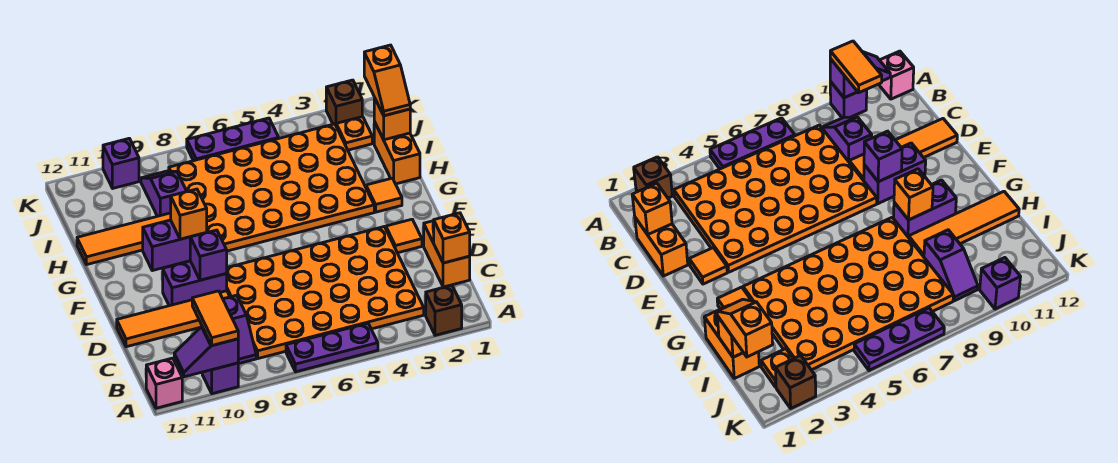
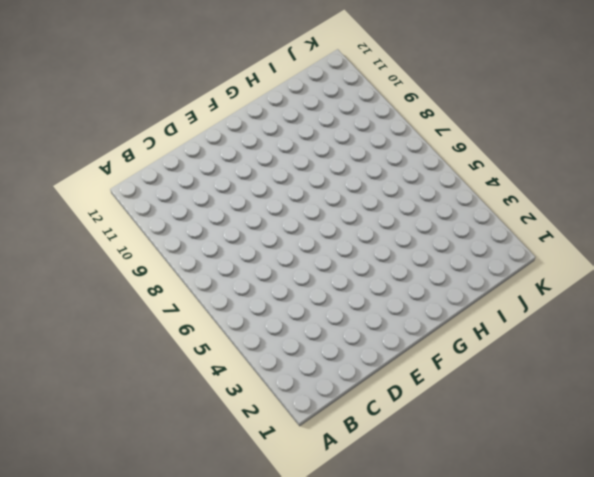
none -> brown 1x1 brick [426,285,462,335]
none -> purple 1x3 plate [286,323,378,372]
none -> purple 1x1 brick [202,363,238,394]

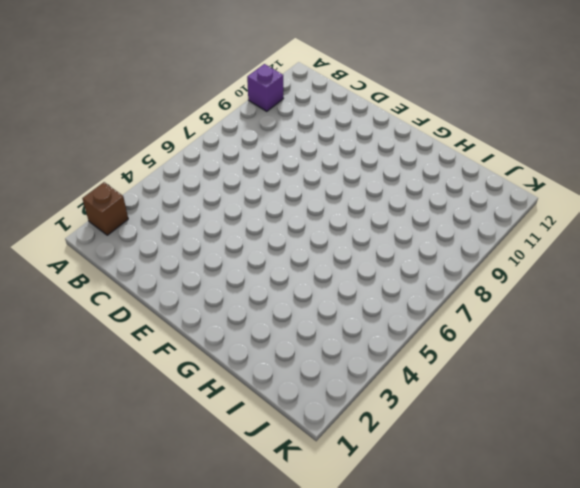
none -> purple 1x3 plate [286,323,378,372]
none -> pink 1x1 brick [146,358,182,408]
none -> orange 4x6 plate [226,227,424,359]

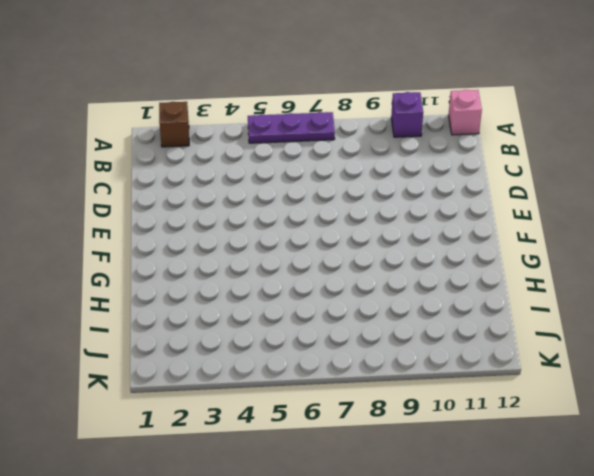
none -> orange 4x6 plate [226,227,424,359]
none -> purple 1x2 slope [223,295,256,364]
none -> orange 1x2 brick [424,221,470,287]

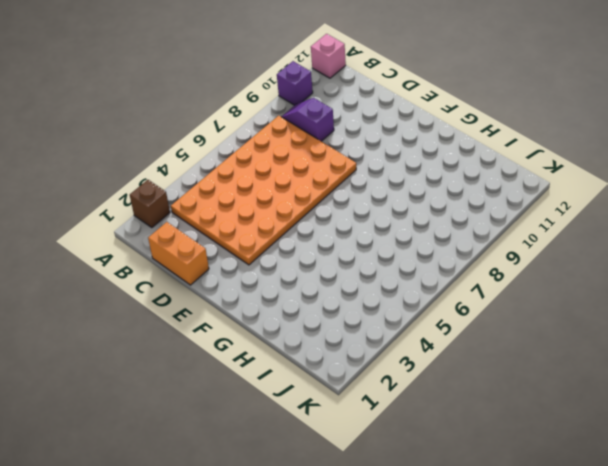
none -> purple 1x3 plate [286,323,378,372]
none -> orange 1x4 tile [117,291,230,347]
none -> orange 1x1 tile [386,219,422,253]

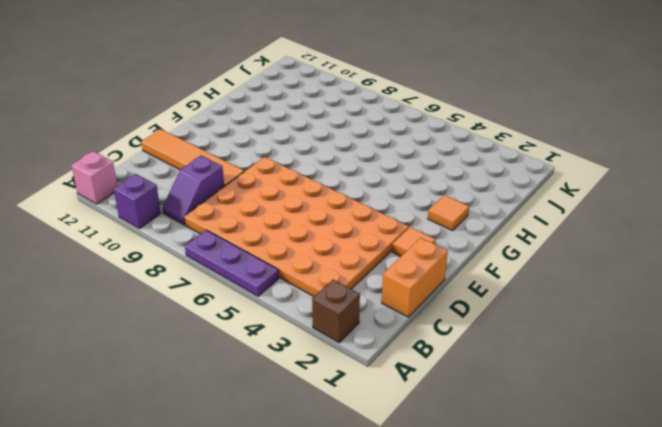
none -> purple 1x2 brick [163,261,227,306]
none -> orange 4x6 plate [169,124,374,251]
none -> purple 1x2 brick [143,220,190,271]

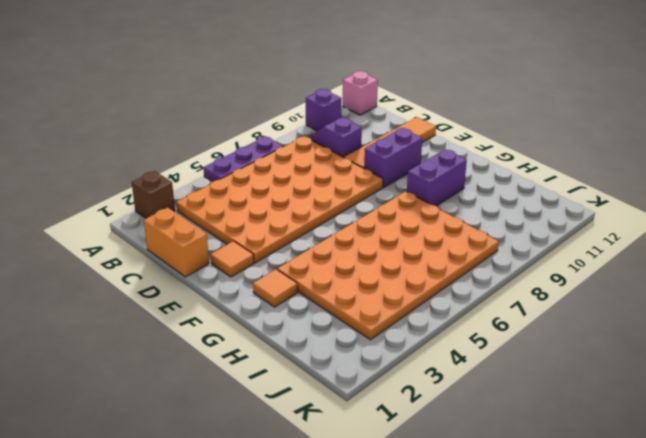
none -> orange 1x2 brick [374,122,420,184]
none -> orange 1x4 tile [77,213,171,265]
none -> purple 1x2 slope [141,171,187,216]

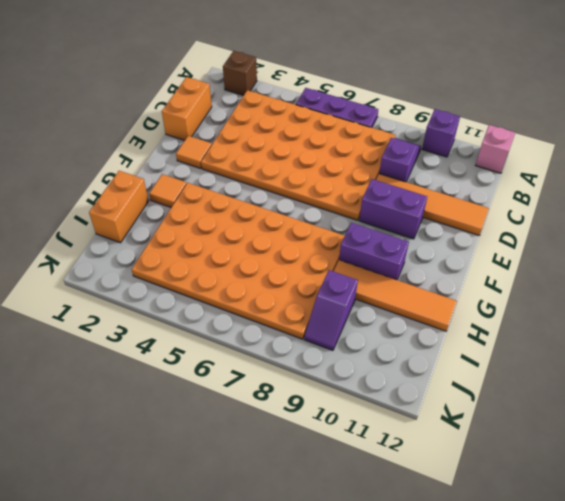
none -> orange 1x1 plate [336,117,372,150]
none -> brown 1x1 brick [326,80,362,125]
none -> purple 1x3 plate [187,118,279,161]

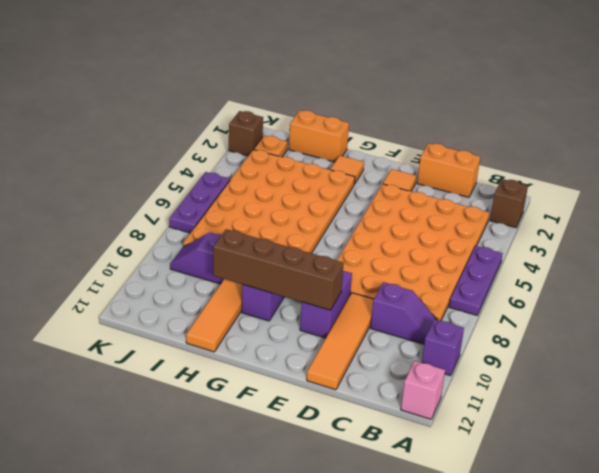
brown 1x4 brick [213,229,344,310] -> none
none -> purple 1x1 brick [103,138,139,188]
none -> purple 1x2 slope [174,327,238,377]
none -> orange 1x1 brick [434,213,470,263]

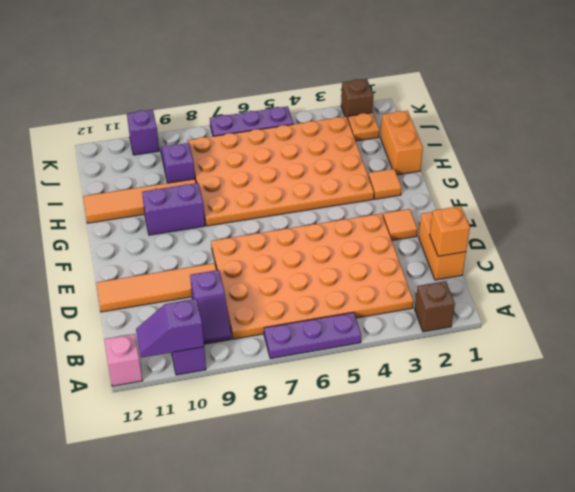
none -> purple 1x2 brick [163,261,227,306]
none -> purple 1x1 brick [190,230,227,280]
none -> orange 1x1 brick [171,189,207,239]

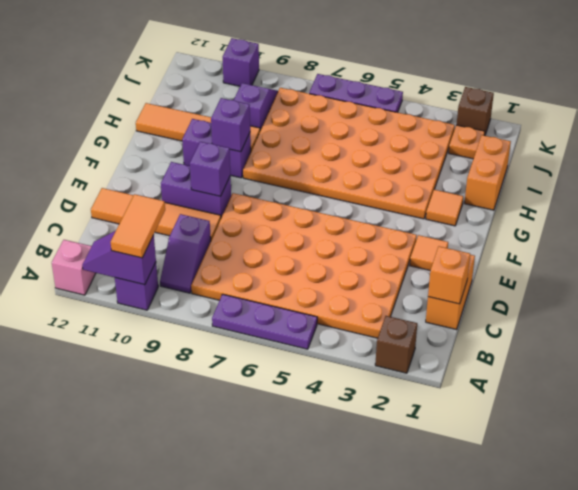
purple 1x1 brick [211,98,250,152] -> orange 1x1 brick [171,189,207,239]
none -> orange 1x1 brick [374,97,410,140]
none -> orange 1x2 slope [364,45,410,116]

